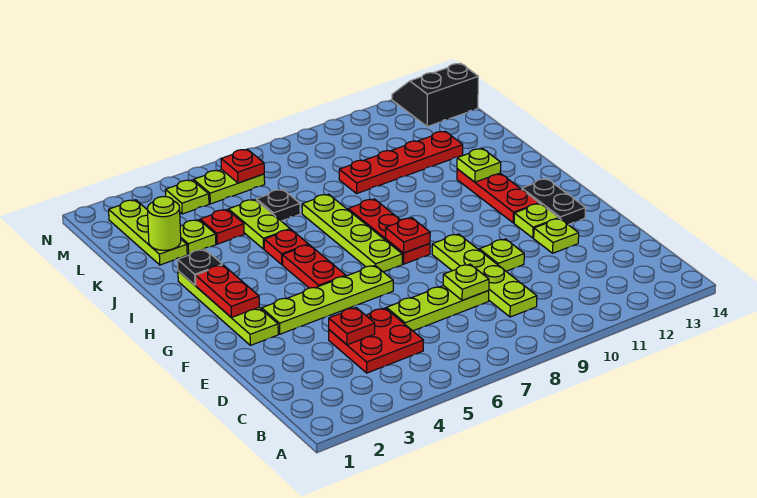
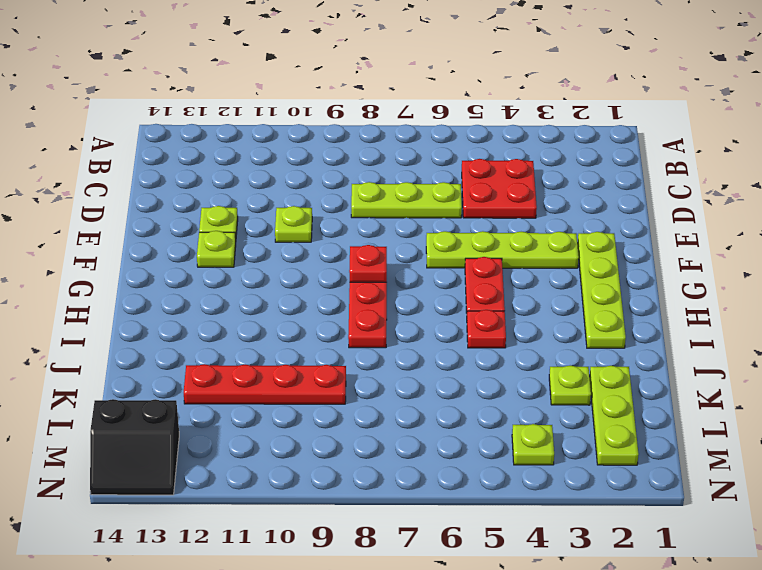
none -> lime 1x4 plate [432,234,537,317]
none -> black 1x2 plate [522,179,585,225]
none -> lime 1x4 plate [302,194,402,272]
none -> red 1x3 plate [457,169,539,223]

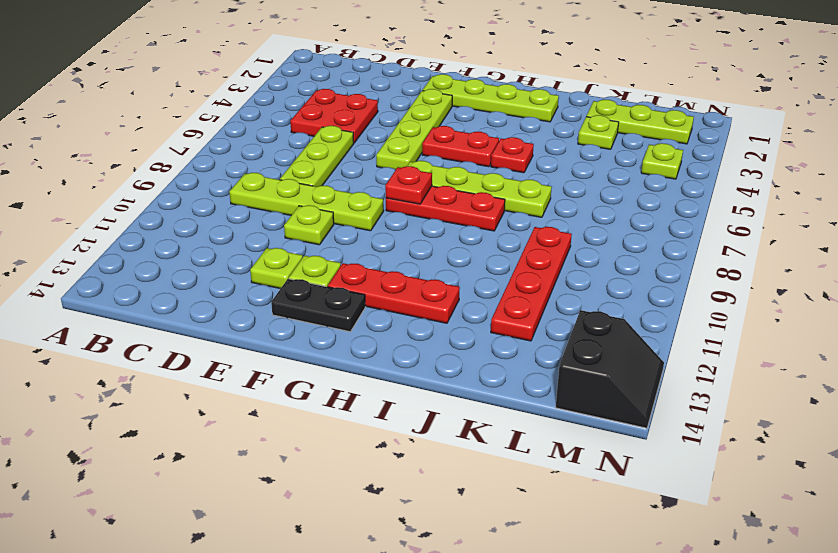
none -> lime 1x2 plate [228,200,290,249]
none -> red 1x1 plate [200,210,244,244]
none -> black 1x1 plate [256,189,300,221]
none -> lime 1x2 plate [194,170,265,204]

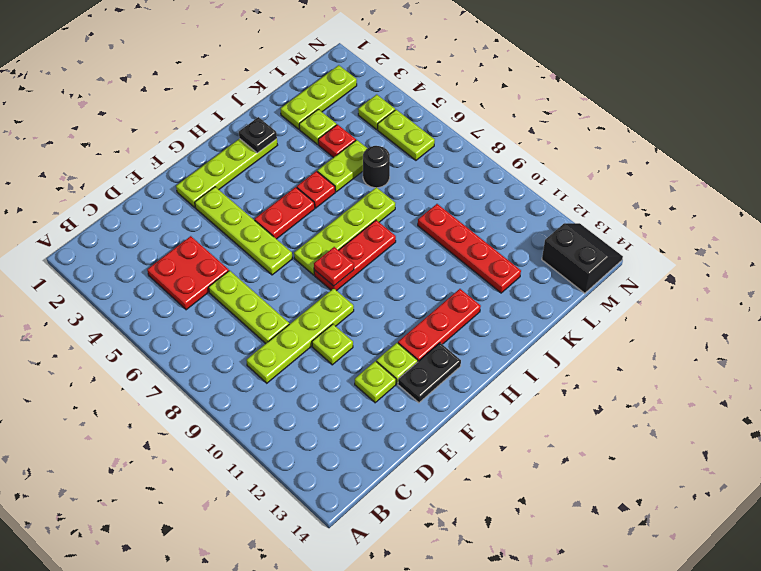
black 1x1 round brick [363,146,390,188] -> black 1x1 plate [256,189,300,221]
none -> red 1x1 plate [329,308,375,345]
none -> lime 1x1 plate [443,264,489,301]
none -> red 1x2 plate [195,265,259,318]
none -> lime 1x1 plate [457,149,501,182]

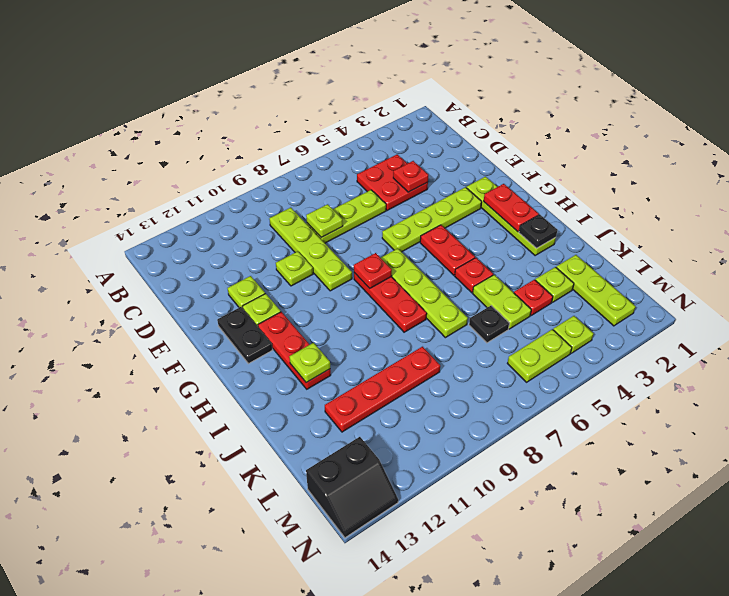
none -> lime 1x1 round brick [147,197,181,250]
none -> red 1x1 plate [221,149,264,183]

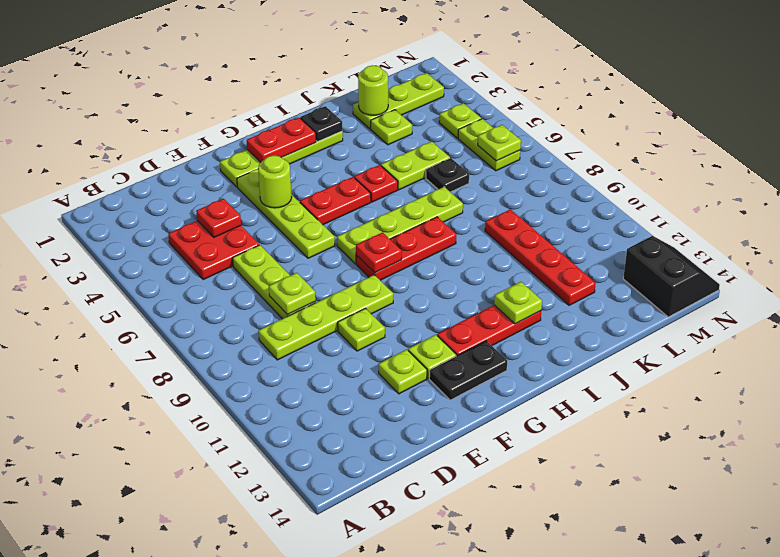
lime 1x1 round brick [258,155,292,208] -> none
lime 1x1 plate [478,125,521,161] -> red 1x1 plate [221,149,264,183]
none -> red 1x1 plate [200,210,244,244]

